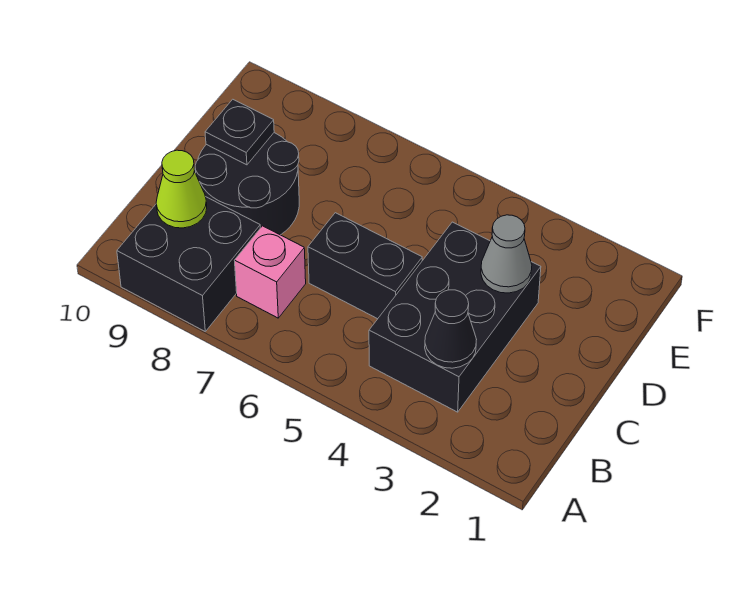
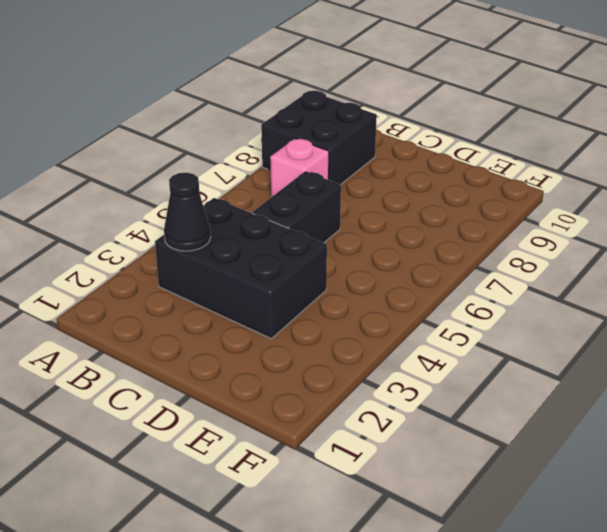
none -> black 2x2 round brick [195,133,299,235]
none -> lime 1x1 cone [156,150,207,228]

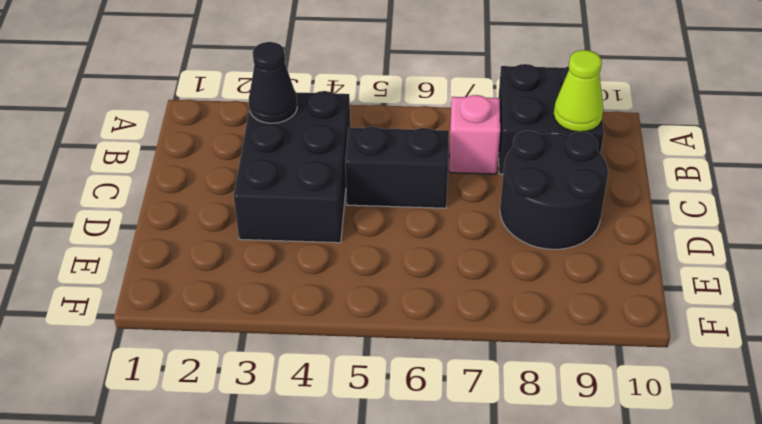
none -> grey 1x1 cone [481,215,532,293]
none -> black 1x1 plate [205,99,274,165]

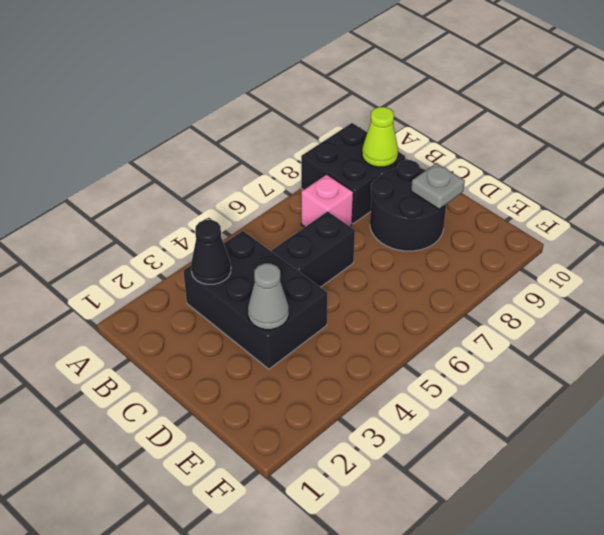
grey 1x1 plate [411,163,465,209] -> black 1x1 plate [205,99,274,165]

